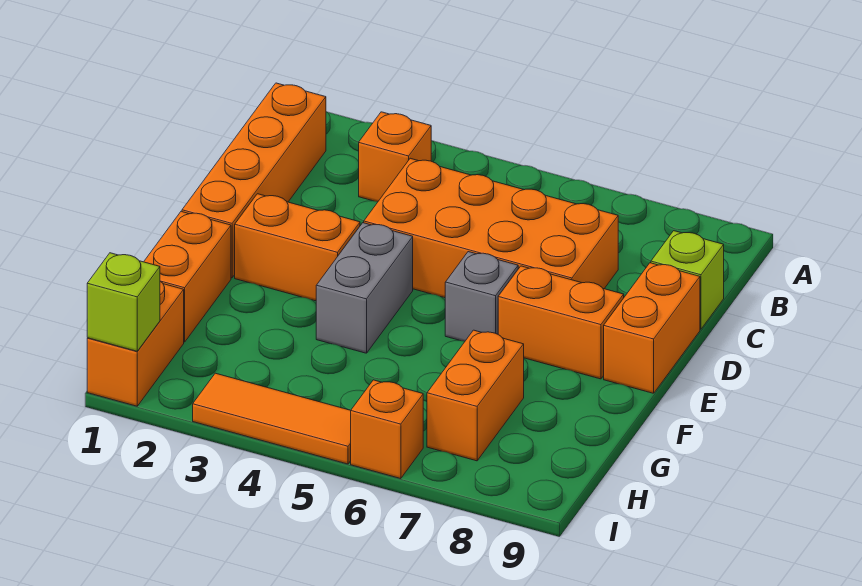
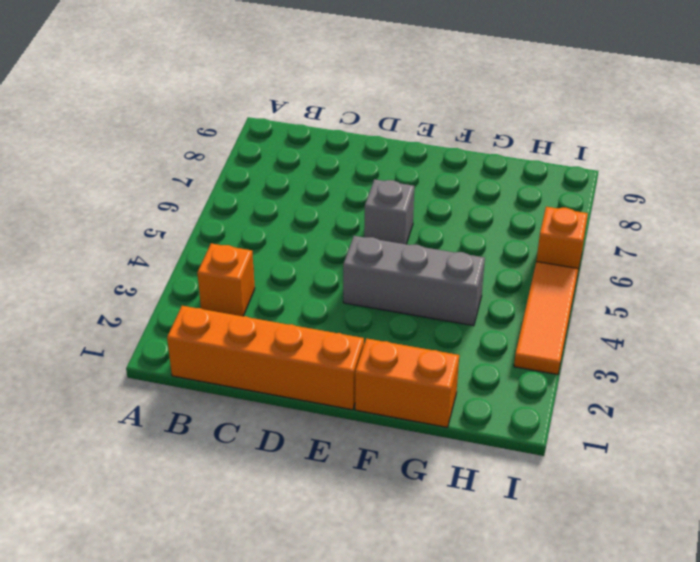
grey 1x3 brick [343,236,485,326] -> grey 1x2 brick [316,223,413,353]
none -> orange 2x4 brick [364,158,618,298]
none -> lime 1x1 brick [651,231,724,329]
none -> orange 1x2 brick [604,263,700,393]

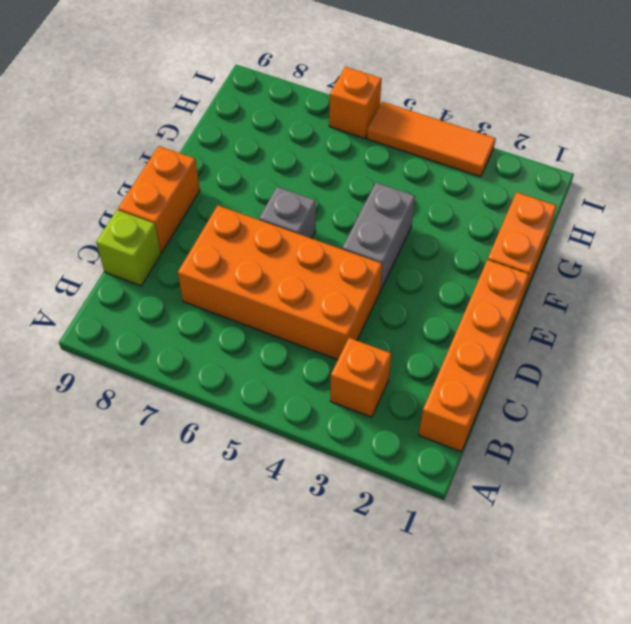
none -> orange 1x2 brick [235,194,360,301]
none -> orange 1x2 brick [498,266,624,379]
none -> orange 1x2 brick [427,330,524,461]

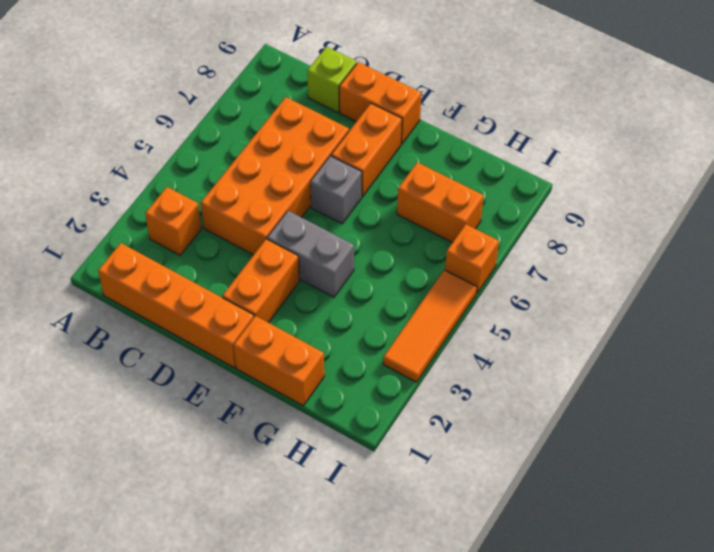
none -> orange 1x2 brick [87,281,184,406]
none -> lime 1x1 brick [87,253,160,351]

